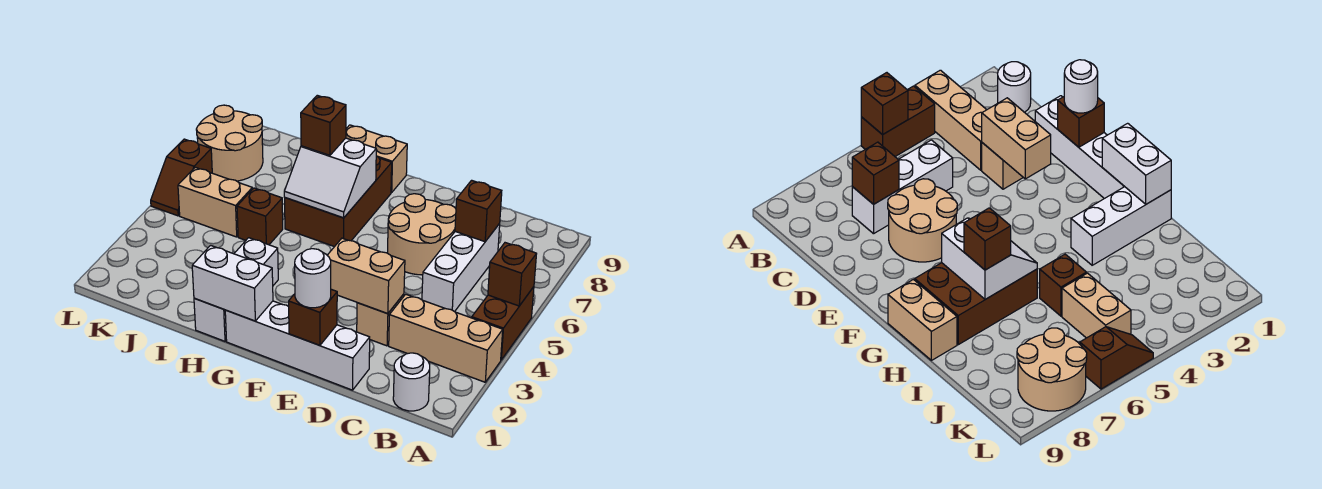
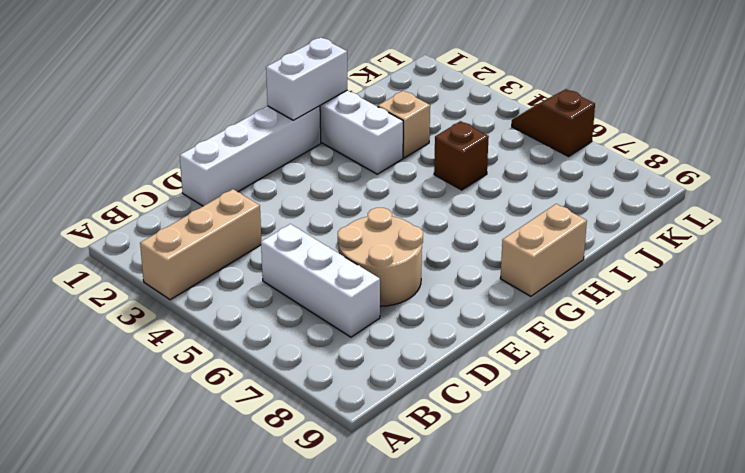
tan 1x1 brick [378,91,430,158] -> tan 1x1 brick moved to [357,294,404,346]
none -> brown 1x2 brick [472,287,534,360]
none -> white 1x1 round brick [393,353,430,411]
none -> brown 2x3 brick [285,156,392,247]

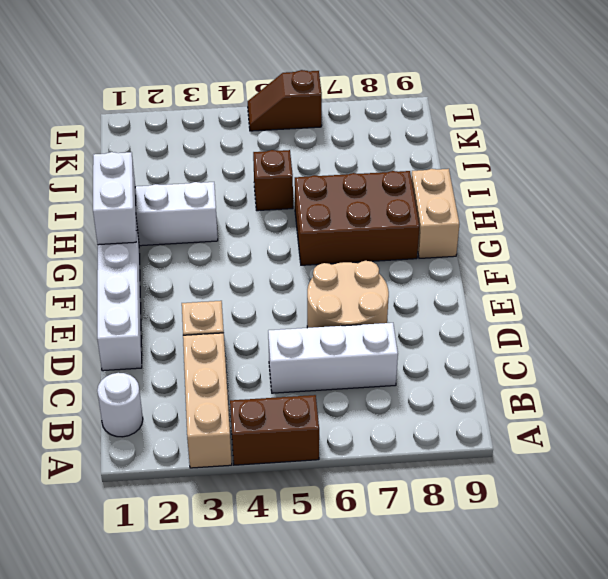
none -> tan 1x2 brick [178,167,252,237]
none -> tan 2x2 round brick [196,105,263,181]
none -> brown 1x1 brick [488,243,536,306]

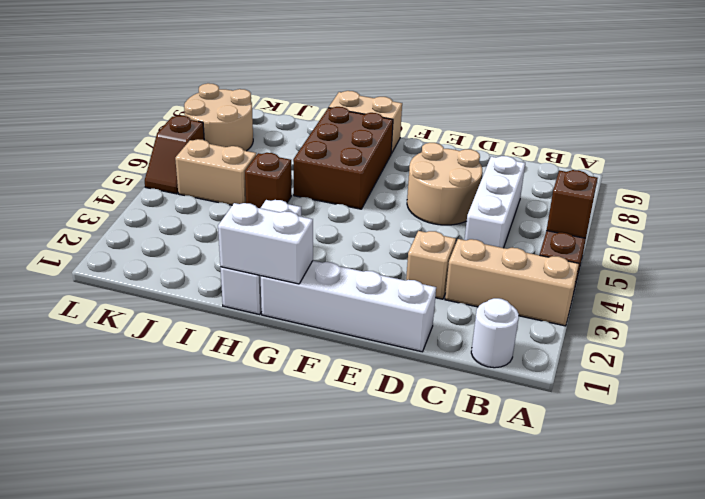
none -> brown 1x1 brick [455,180,502,242]
none -> tan 1x2 brick [327,238,405,314]
none -> brown 1x1 brick [289,289,337,345]

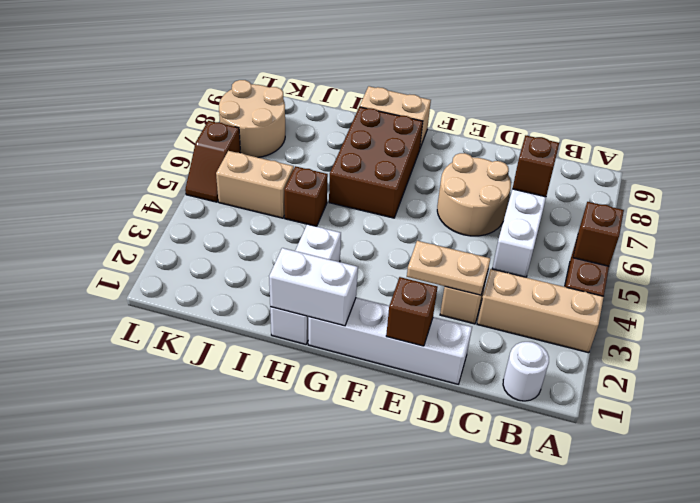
tan 1x2 plate [407,241,490,295] -> tan 1x2 brick [327,238,405,314]
none -> white 2x2 slope [284,138,376,218]
none -> white 1x1 round brick [295,249,331,308]
none -> brown 1x1 brick [301,95,346,155]

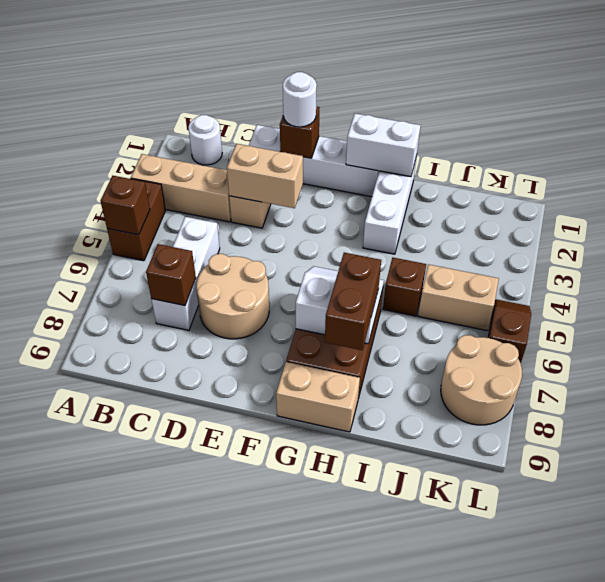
brown 1x2 brick [325,253,381,350] -> brown 1x1 brick [301,95,346,155]

